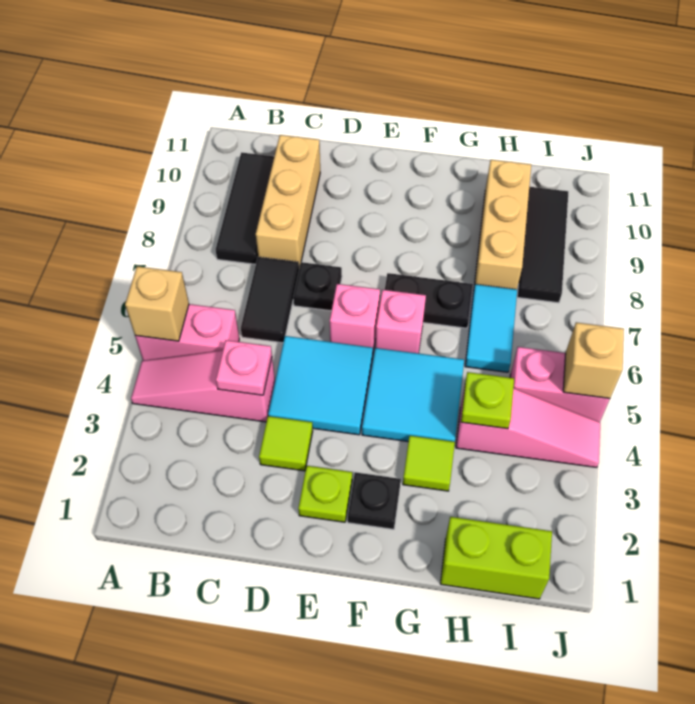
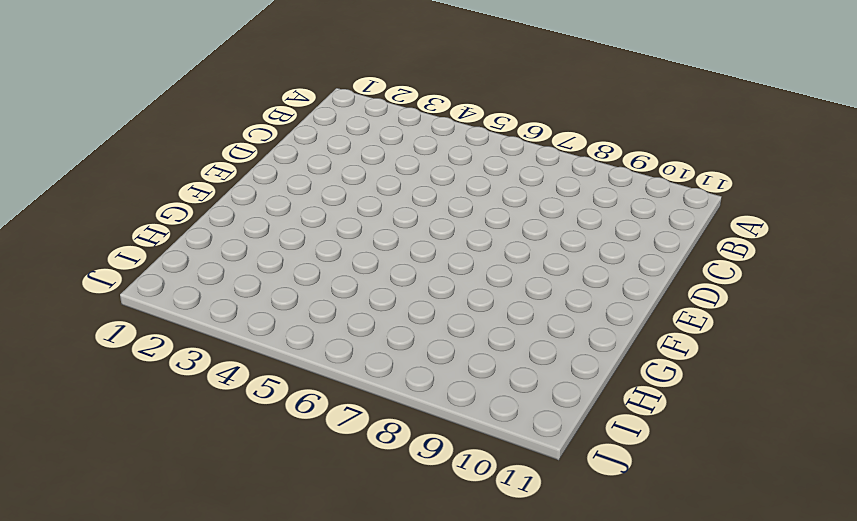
none -> pink 1x3 slope [131,350,275,422]
none -> pink 1x2 brick [135,304,239,361]
none -> black 1x3 tile [216,152,274,264]

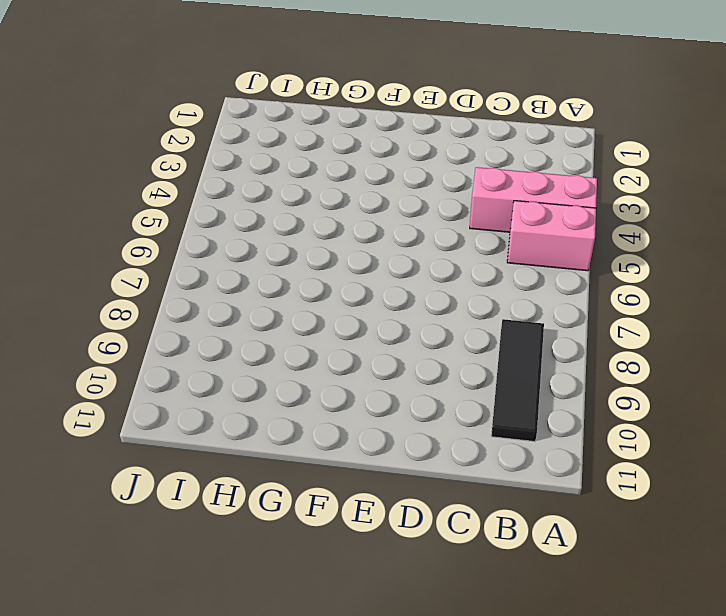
pink 1x3 brick [470,167,597,232] -> pink 1x3 slope [131,350,275,422]
none -> black 1x2 tile [241,257,299,343]
none -> tan 1x3 brick [256,135,320,267]
none -> lime 1x1 tile [259,416,313,471]

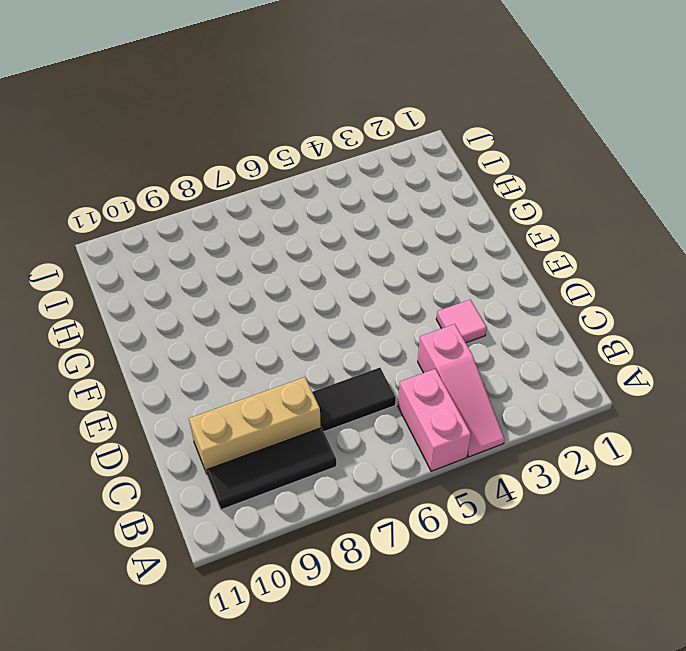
pink 1x1 tile [436,300,487,343] -> lime 1x1 tile [259,416,313,471]
none -> cyan 2x2 tile [268,336,373,435]
none -> black 1x1 plate [293,262,342,311]
none -> lime 1x1 plate [298,466,352,522]

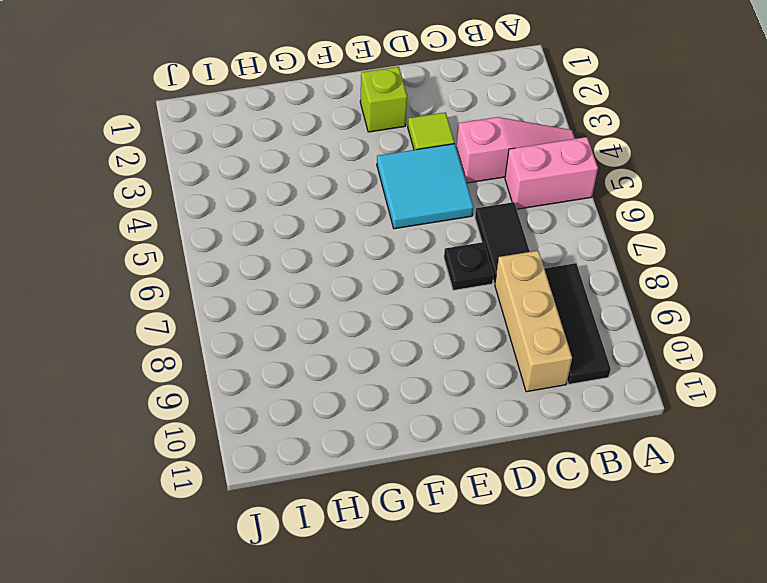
lime 1x1 brick [360,67,407,132] -> lime 1x1 plate [298,466,352,522]
none -> pink 1x1 brick [330,284,380,351]
none -> black 1x1 plate [348,472,401,529]
none -> cyan 2x2 tile [362,348,464,442]

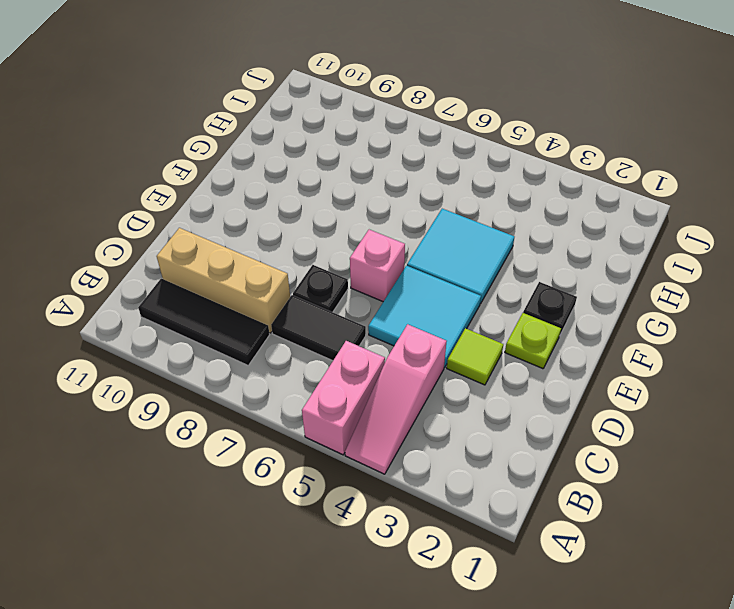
none -> pink 1x1 brick [375,290,426,353]
none -> black 1x2 plate [385,273,473,328]
none -> lime 1x1 tile [403,436,455,491]

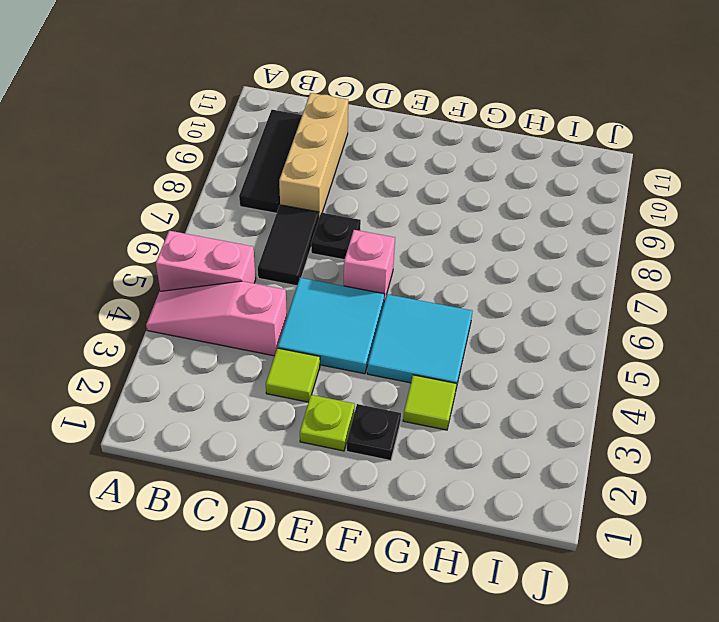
none -> pink 1x1 brick [375,290,426,353]
none -> black 1x2 plate [385,273,473,328]
none -> lime 1x2 brick [440,517,552,599]

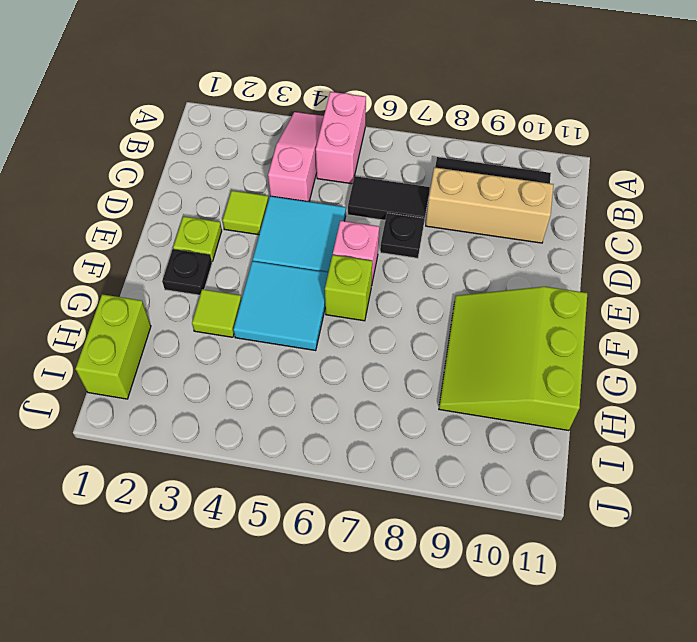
lime 1x1 brick [325,255,372,321] -> pink 1x1 brick [375,290,426,353]
lime 3x3 slope [439,287,587,431] -> tan 1x3 brick [474,160,531,289]
none -> black 1x2 plate [385,273,473,328]
none -> pink 1x3 slope [456,387,600,467]
none -> cyan 1x2 tile [465,284,517,372]

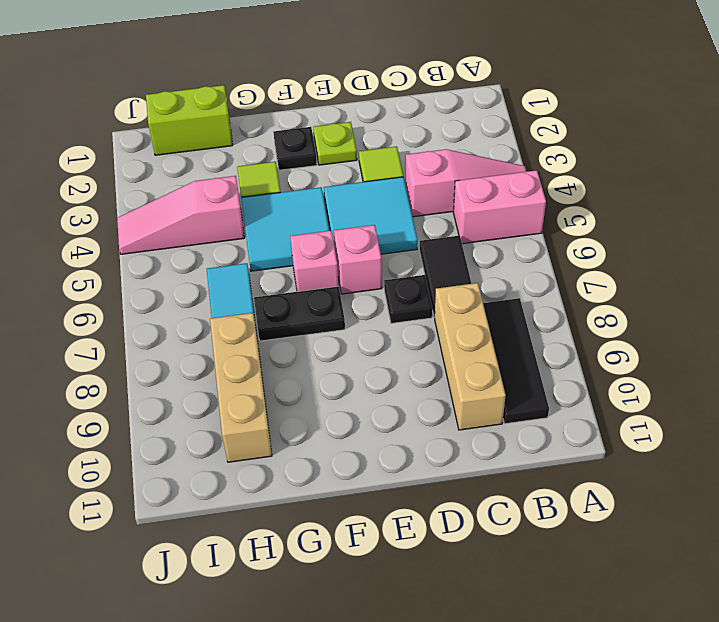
none -> pink 1x2 brick [510,347,610,422]
none -> black 1x3 tile [517,187,568,303]
none -> tan 1x1 brick [125,266,189,341]

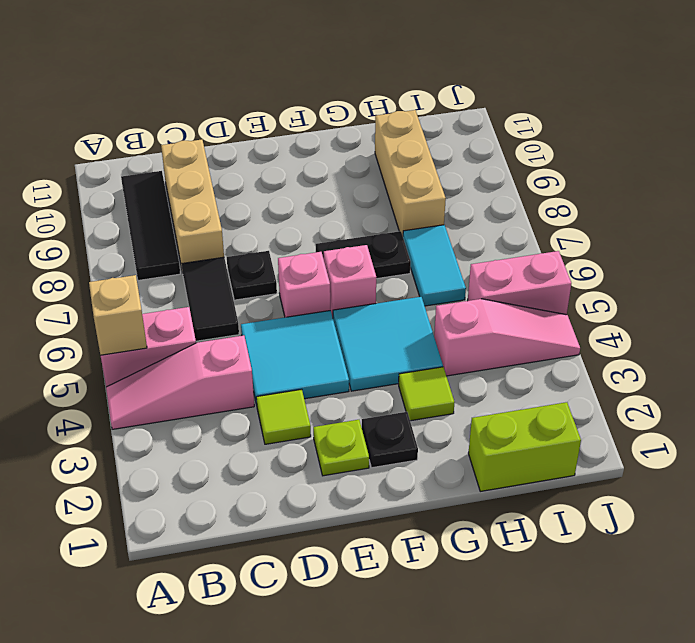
none -> black 1x3 tile [517,187,568,303]
none -> pink 1x1 plate [216,340,272,395]
none -> lime 1x1 plate [461,372,514,429]

